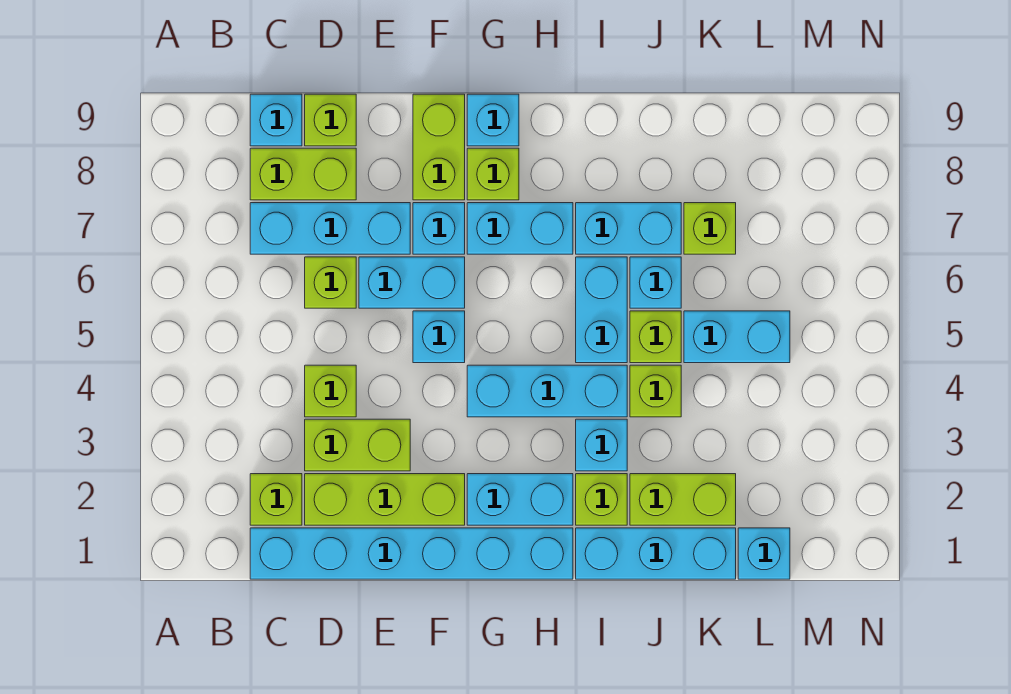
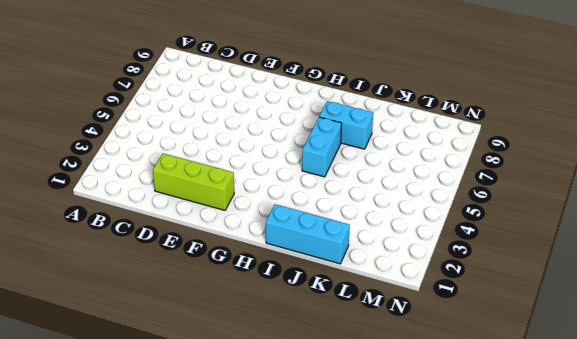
none -> cyan 1x6 brick [250,528,573,579]
none -> lime 1x1 brick [250,474,302,525]
none -> cyan 1x3 brick [250,203,410,254]
none -> lime 1x2 brick [250,148,356,200]

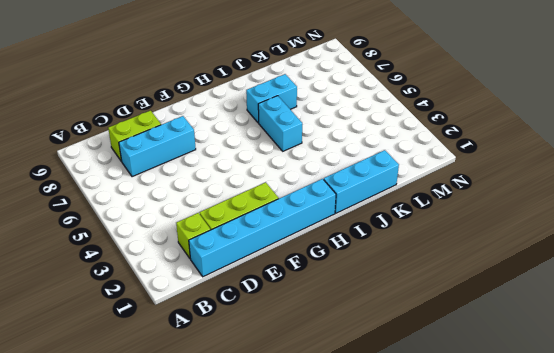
none -> cyan 1x1 brick [250,94,302,146]
none -> lime 1x2 brick [305,419,410,471]
none -> lime 1x1 brick [305,365,356,417]
none -> lime 1x1 brick [305,257,356,308]

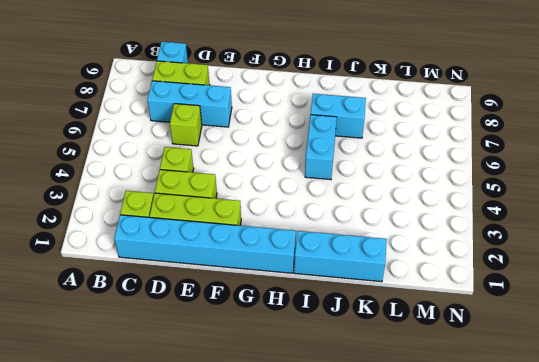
none -> lime 1x1 brick [305,94,356,146]
none -> cyan 1x2 brick [359,257,465,308]
none -> cyan 1x1 brick [413,311,465,363]
none -> cyan 1x1 brick [413,203,465,254]

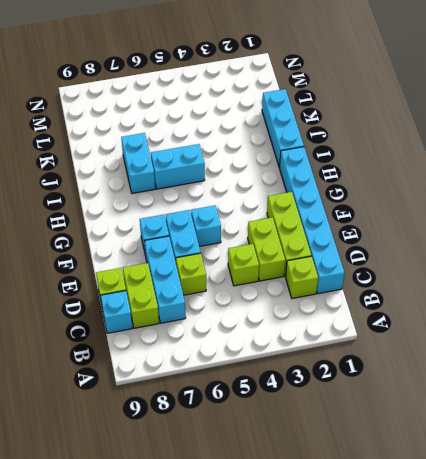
none -> lime 1x2 brick [413,94,465,200]
none -> cyan 1x2 brick [467,474,573,525]
none -> cyan 1x3 brick [467,365,627,417]
none -> cyan 1x2 brick [467,203,573,254]

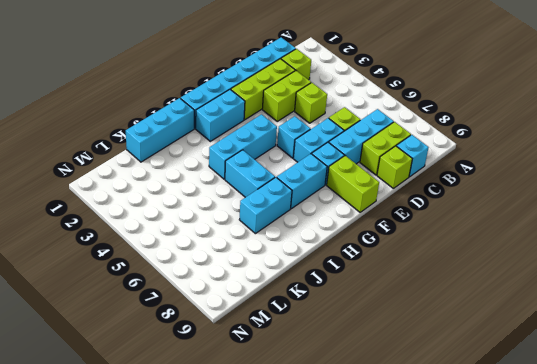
none -> lime 1x1 brick [467,148,519,200]
none -> cyan 1x1 brick [467,94,519,146]
none -> lime 1x1 brick [576,474,627,525]
none -> cyan 1x1 brick [576,419,627,471]

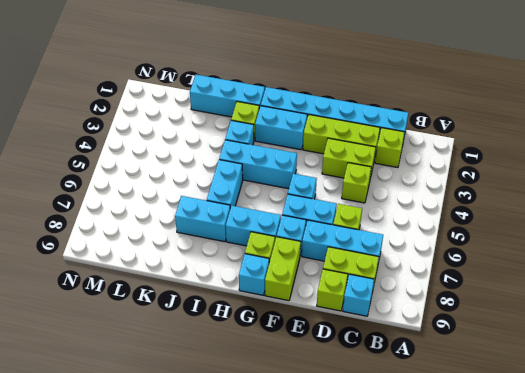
none -> lime 1x2 brick [630,474,736,525]
none -> lime 1x1 brick [630,365,681,417]
none -> lime 1x1 brick [630,311,681,363]
none -> cyan 1x1 brick [630,257,681,308]

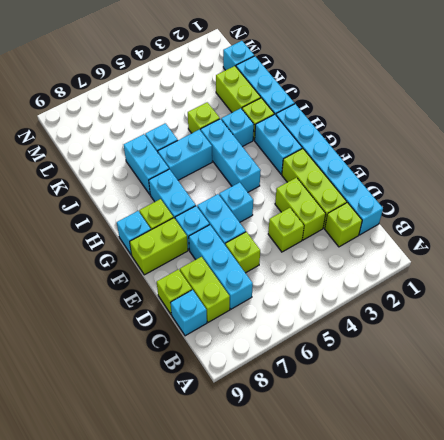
none -> lime 1x1 brick [630,311,681,363]
none -> cyan 1x2 brick [684,311,790,363]
none -> lime 1x1 brick [684,203,736,254]

